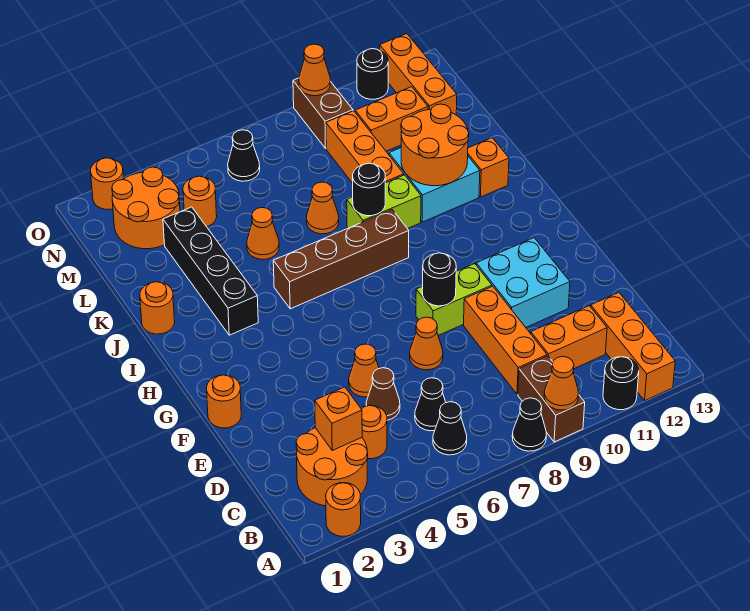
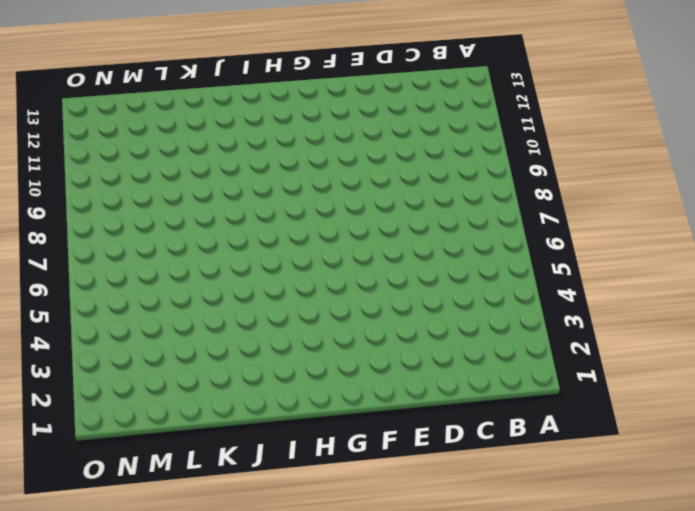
none -> orange 1x1 round brick [326,483,361,537]
none -> black 1x1 cone [512,398,546,451]
none -> brown 1x2 brick [518,356,585,442]
none -> black 1x1 round brick [603,357,639,410]

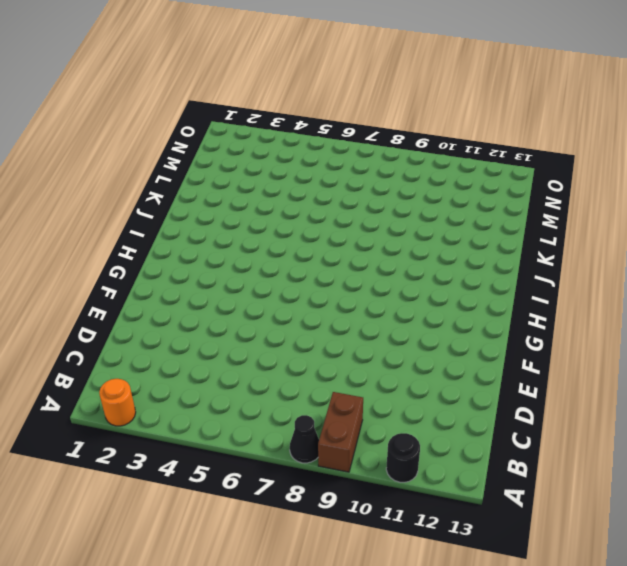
none -> orange 1x3 brick [591,293,675,400]
none -> orange 2x2 round brick [296,428,368,506]
none -> black 1x1 cone [433,402,467,455]
none -> orange 1x1 round brick [361,405,387,459]

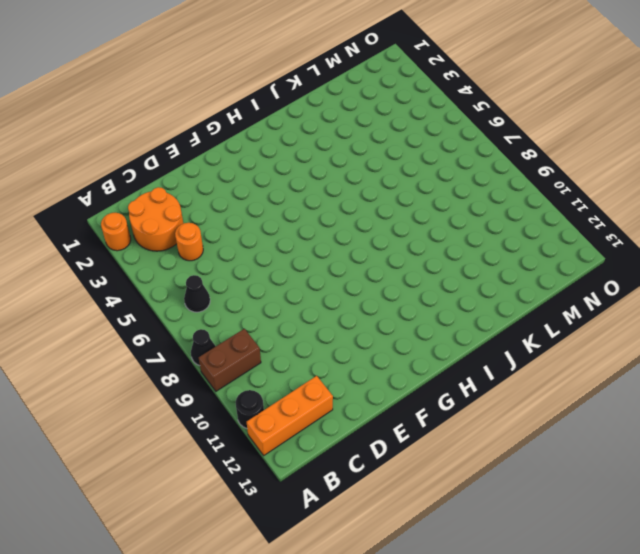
none -> black 1x1 cone [415,378,446,431]
none -> orange 1x3 brick [464,286,547,394]
none -> orange 1x2 brick [531,306,607,369]
none -> brown 1x1 cone [366,368,400,420]

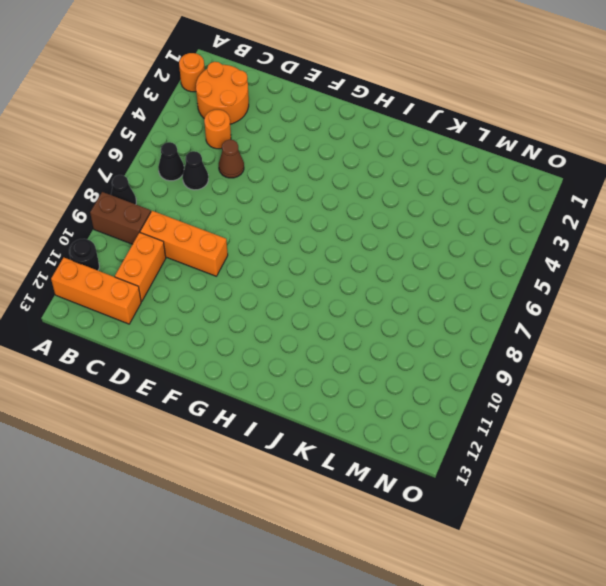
none -> orange 1x1 cone [349,344,379,397]
none -> orange 1x1 cone [410,317,443,370]
none -> cyan 2x2 brick [476,238,570,327]
none -> orange 1x1 round brick [207,375,241,428]

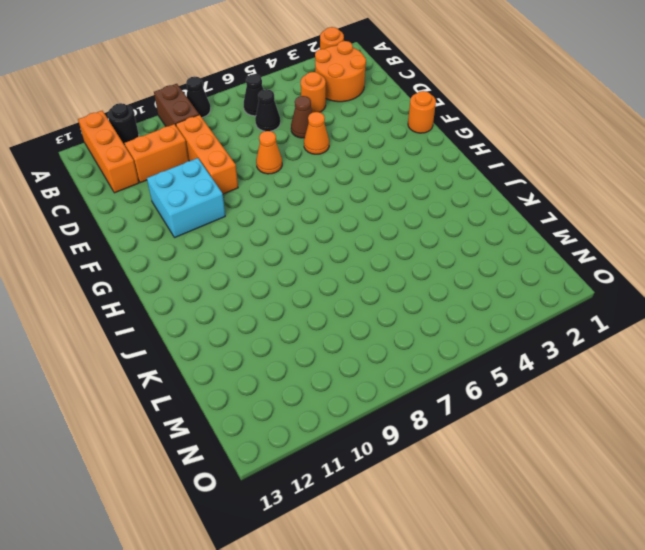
none -> lime 1x2 brick [416,264,492,335]
none -> black 1x4 brick [163,207,258,335]
none -> brown 1x4 brick [273,210,409,309]
none -> orange 1x1 round brick [140,282,175,334]

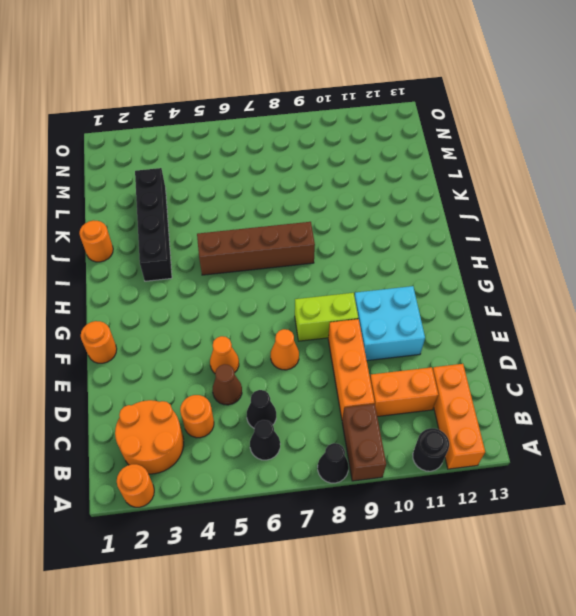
none -> lime 1x2 brick [347,175,421,229]
none -> cyan 2x2 brick [389,148,480,222]
none -> orange 1x1 brick [468,138,509,197]
none -> orange 1x1 cone [247,208,279,259]

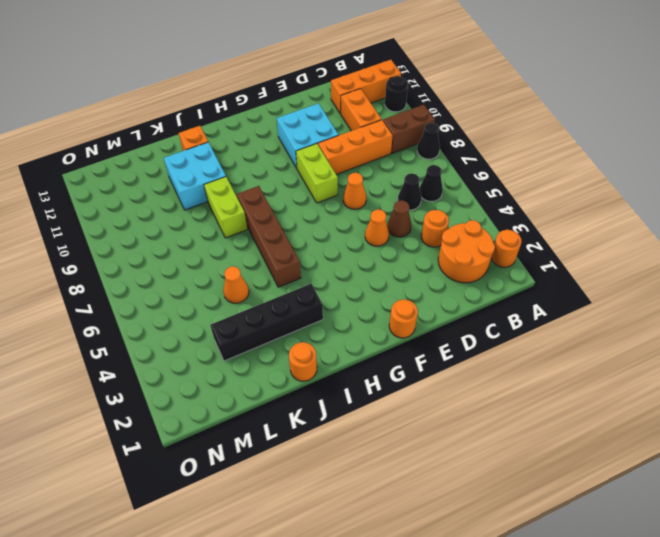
none -> orange 1x1 cone [307,182,339,234]
none -> orange 1x3 brick [326,111,404,183]
none -> orange 2x2 round brick [112,167,180,249]
none -> orange 1x1 round brick [183,176,217,227]

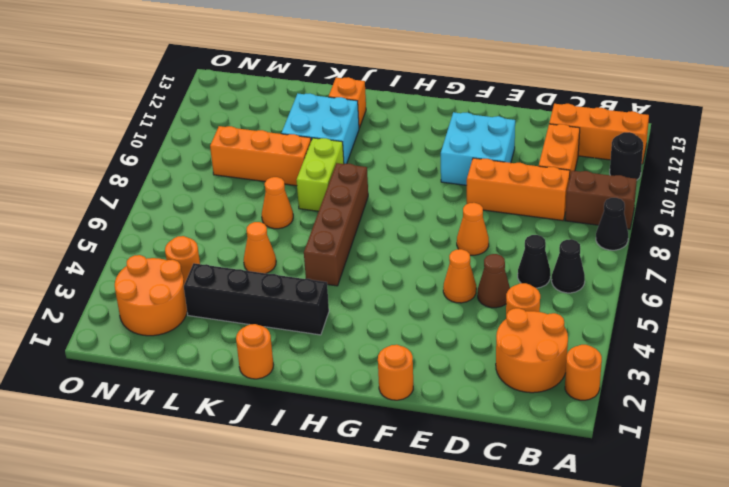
none -> lime 1x2 brick [416,264,492,335]
none -> orange 1x2 brick [355,87,428,151]
none -> orange 1x3 brick [380,34,457,115]
none -> black 1x1 cone [228,130,260,181]

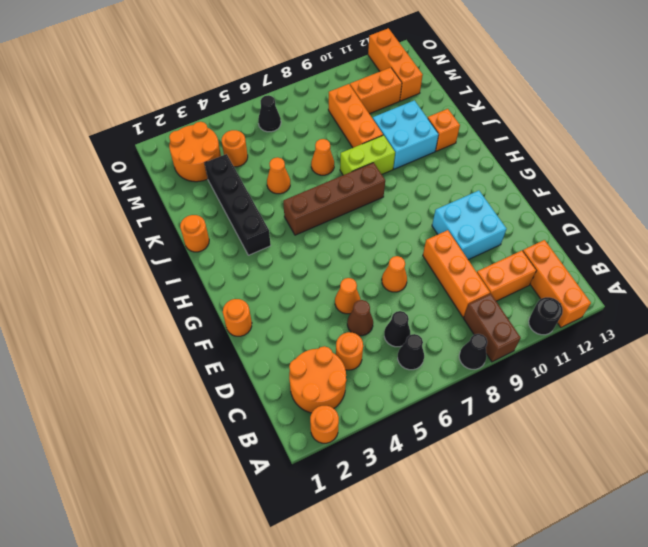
none -> lime 1x2 brick [416,264,492,335]
none -> brown 1x2 brick [293,78,353,148]
none -> orange 1x1 round brick [91,158,124,210]
none -> black 1x1 round brick [357,49,388,99]

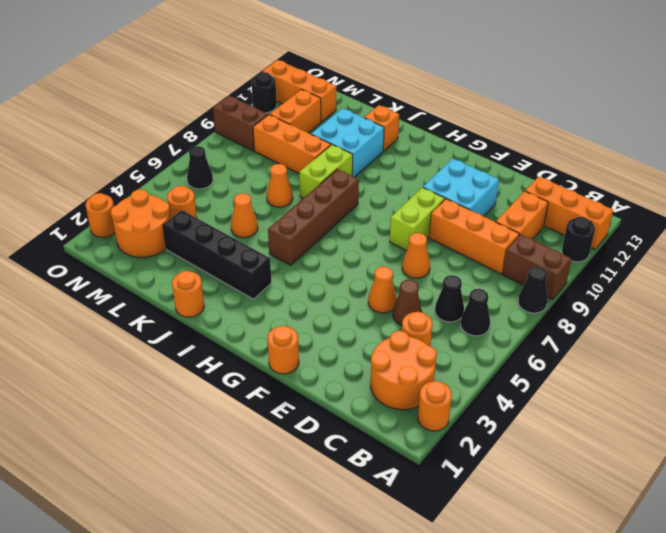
none -> orange 1x1 cone [544,356,579,410]
none -> orange 1x1 brick [315,387,362,450]
none -> black 1x1 round brick [422,253,456,306]
none -> black 1x1 round brick [353,163,385,216]

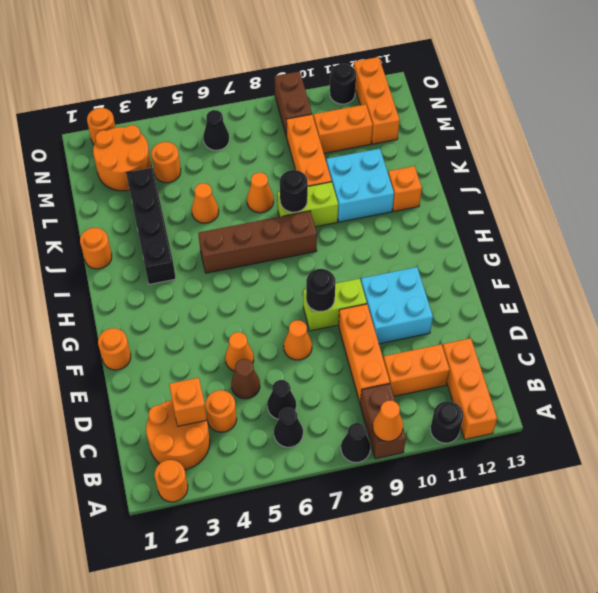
none -> orange 2x2 round brick [401,104,469,186]
none -> orange 1x1 cone [299,44,330,96]

